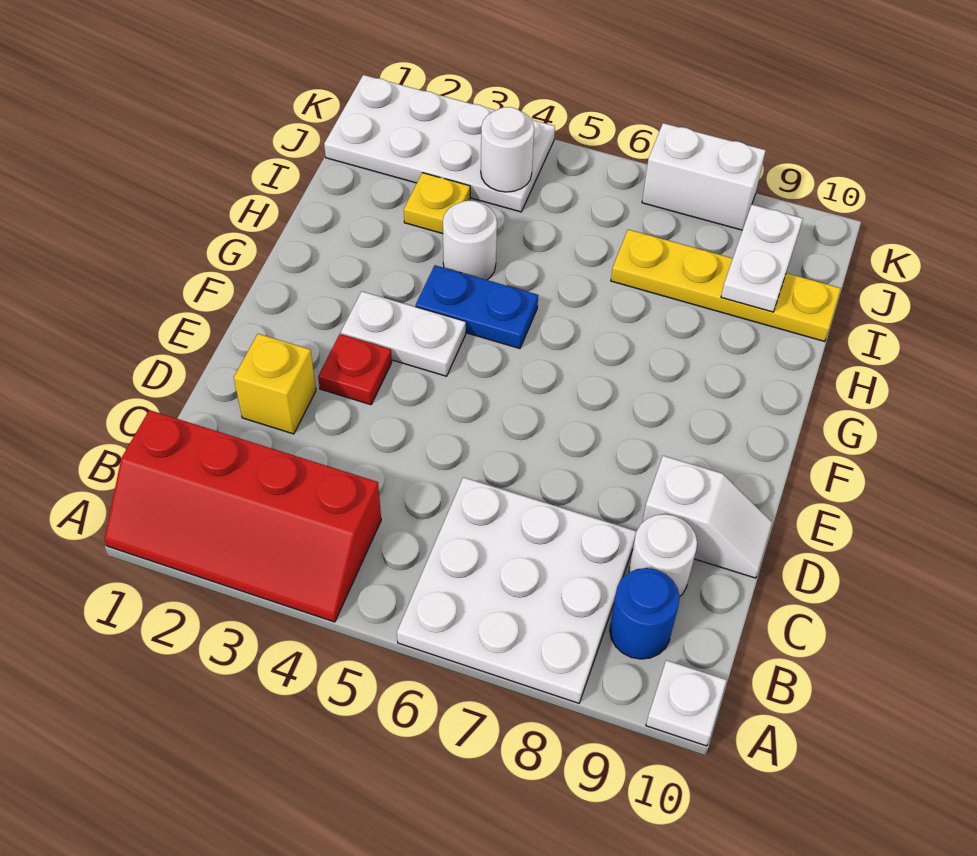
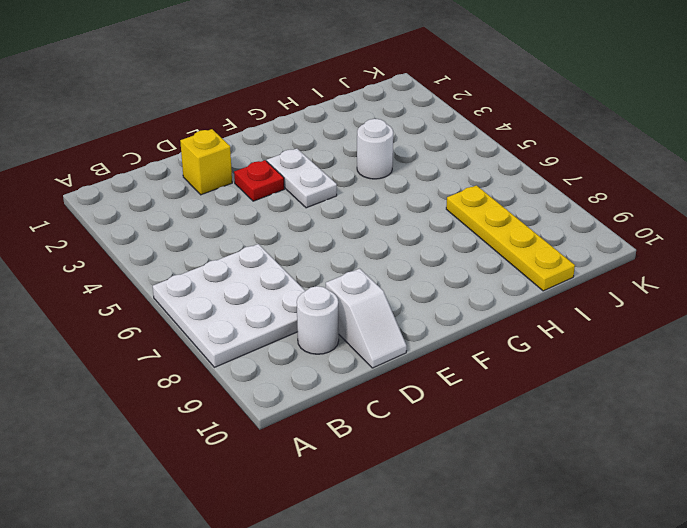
none -> red 2x4 slope [104,410,381,622]
none -> white 1x1 plate [646,660,727,746]
none -> blue 1x1 round brick [610,568,680,659]

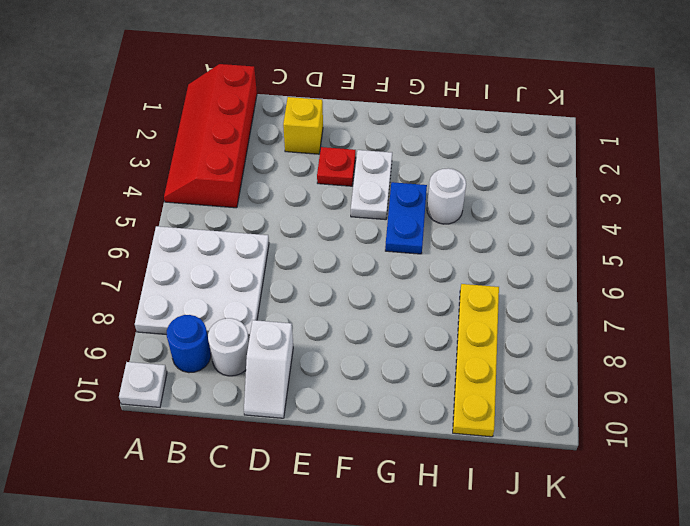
none -> yellow 1x1 plate [404,173,470,234]
none -> white 2x4 plate [324,75,555,212]
none -> white 1x2 brick [642,123,766,230]

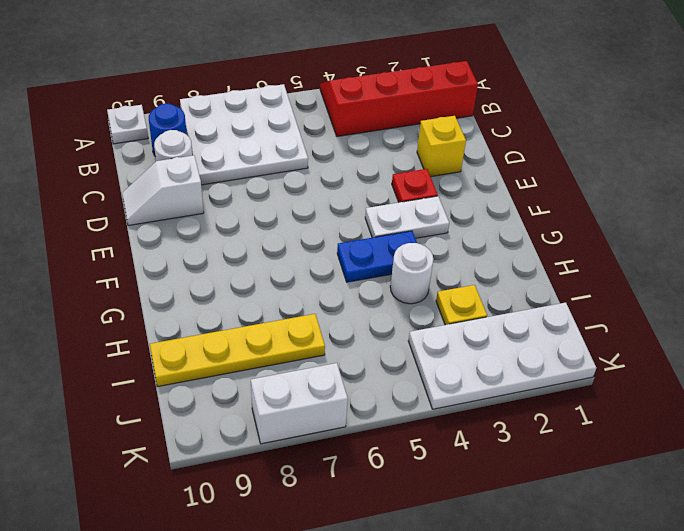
none -> white 1x2 plate [721,205,803,312]
none -> white 1x1 round brick [481,107,534,192]

